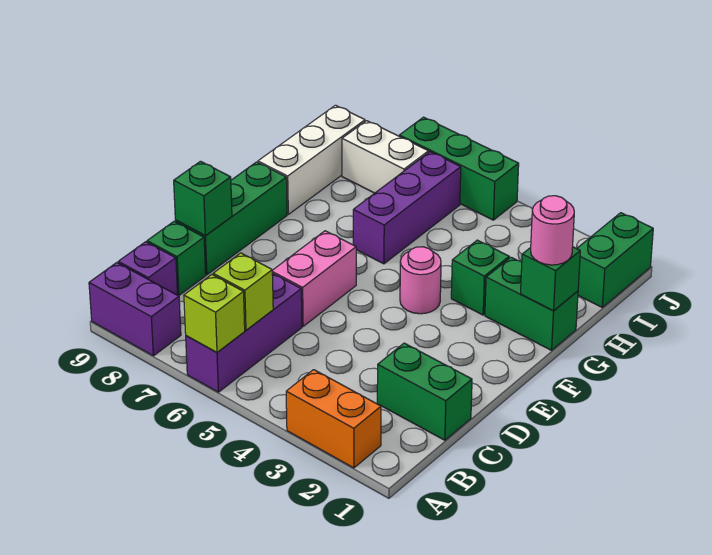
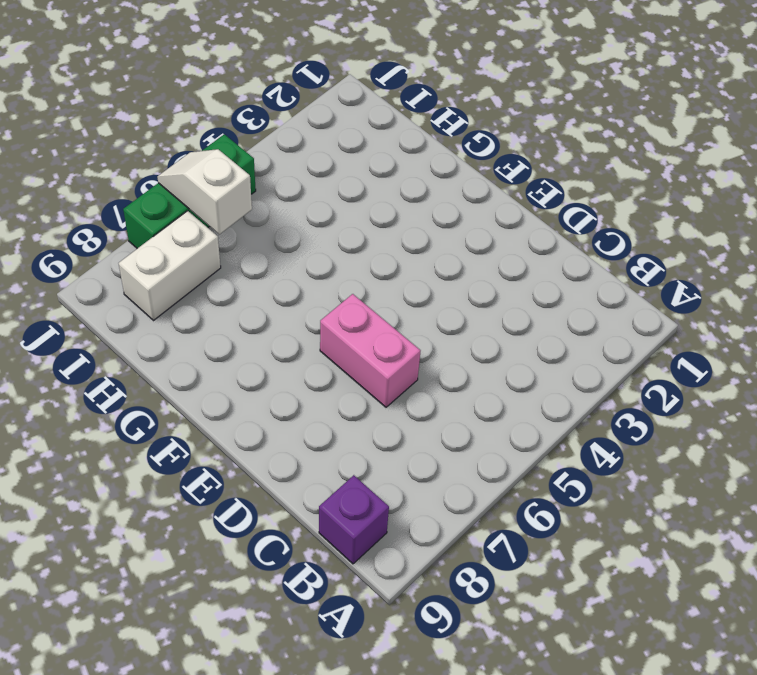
white 1x2 slope [157,149,252,234] -> none
none -> orange 1x2 brick [286,370,381,468]
none -> purple 1x3 brick [186,273,302,392]
none -> purple 1x2 brick [89,263,181,356]

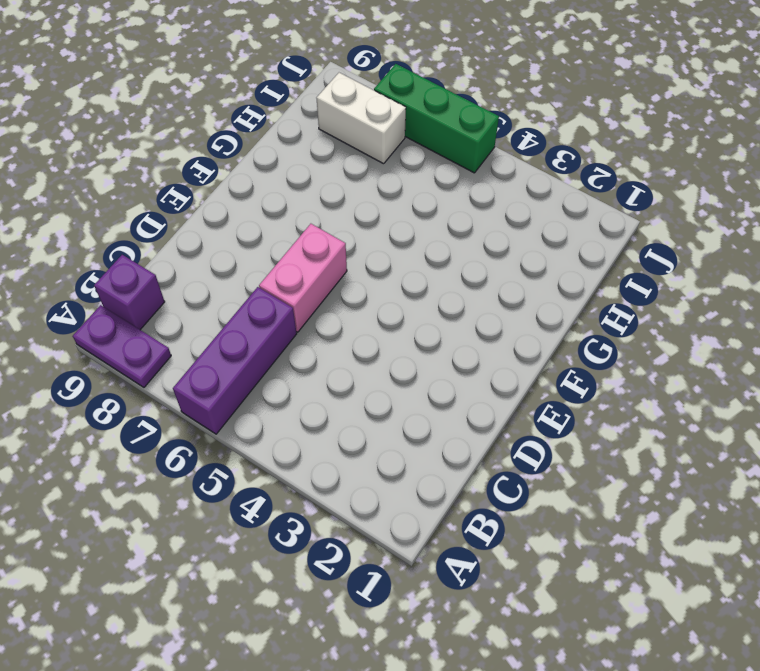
purple 1x2 plate [73,305,171,387] -> purple 1x2 brick [89,263,181,356]
none -> orange 1x2 brick [286,370,381,468]
none -> green 1x2 brick [377,343,472,440]
none -> green 1x1 brick [147,221,206,296]

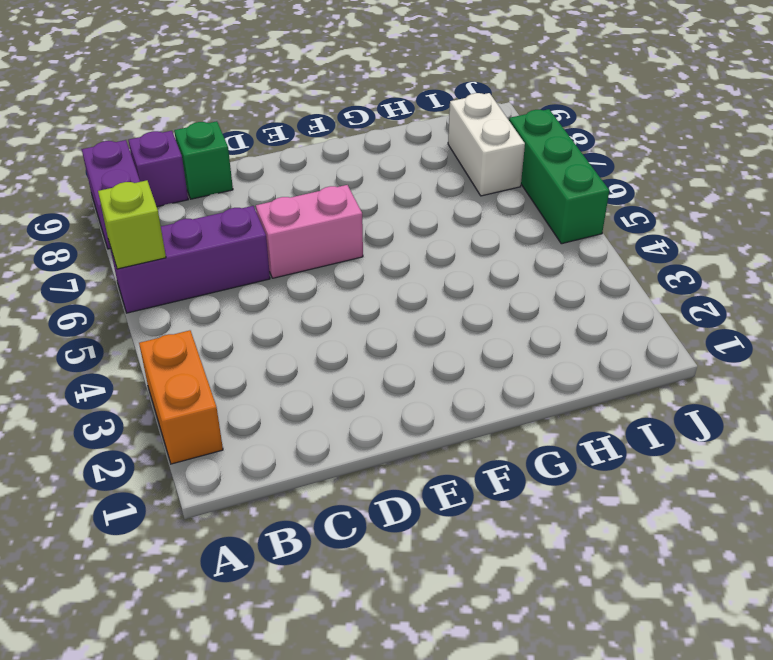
none -> green 1x2 brick [377,343,472,440]
none -> green 1x3 brick [175,162,287,275]
none -> pink 1x1 round brick [400,247,441,314]

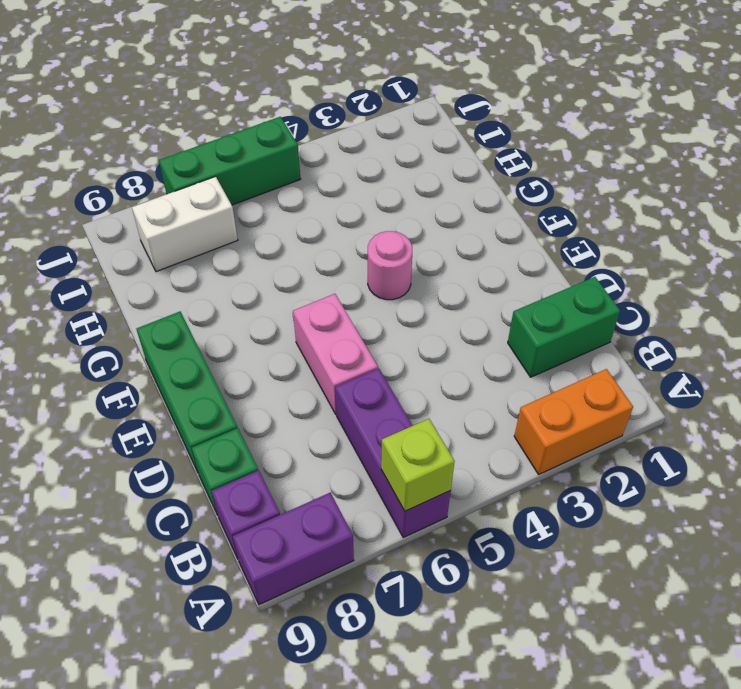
none -> green 1x2 brick [485,257,578,350]
none -> green 1x1 brick [451,240,509,315]
none -> purple 1x3 brick [353,152,461,264]

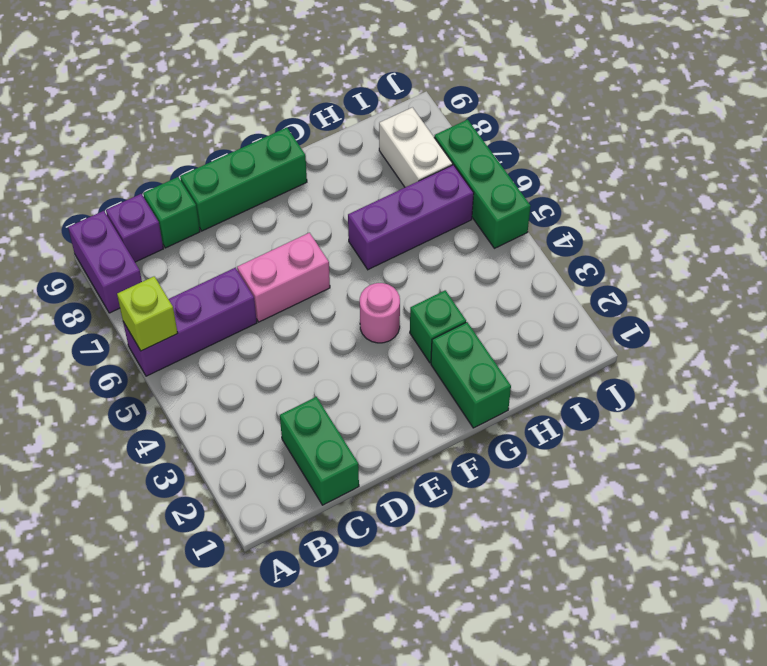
none -> orange 1x2 brick [286,370,381,468]
none -> white 1x3 brick [258,105,365,214]
none -> green 1x2 brick [577,213,653,307]

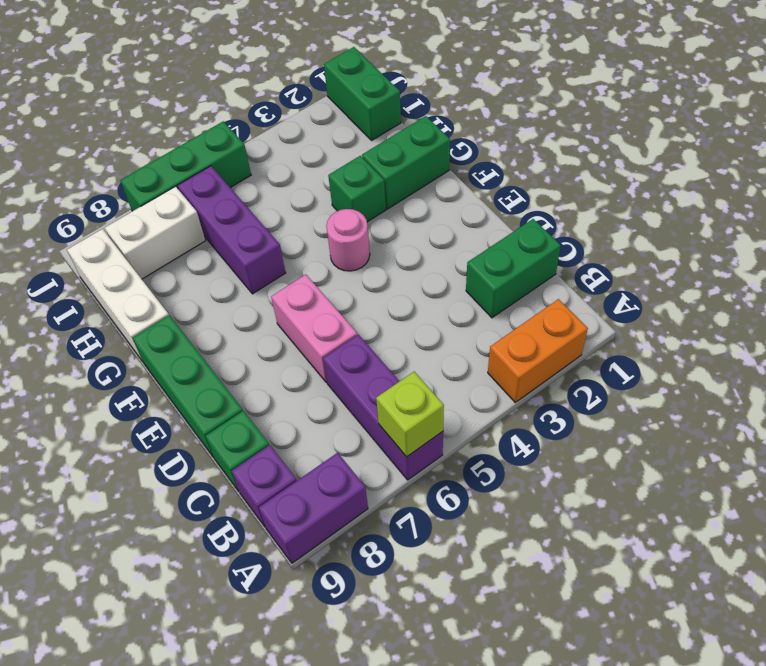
none -> lime 1x1 brick [213,253,273,330]
none -> green 1x1 brick [174,161,232,235]
none -> green 1x1 brick [521,247,580,311]

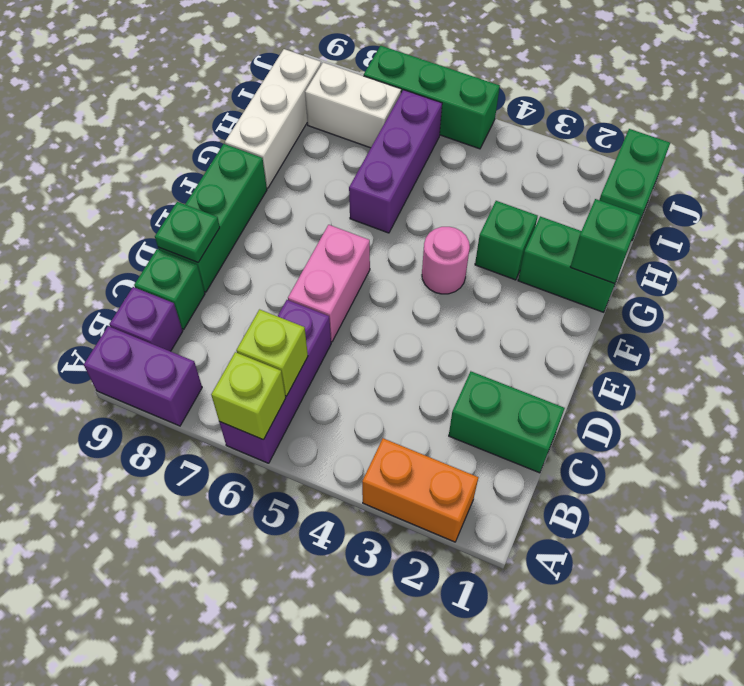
green 1x1 plate [155,202,220,262] -> green 1x1 brick [174,161,232,235]
none -> pink 1x1 round brick [531,196,574,265]

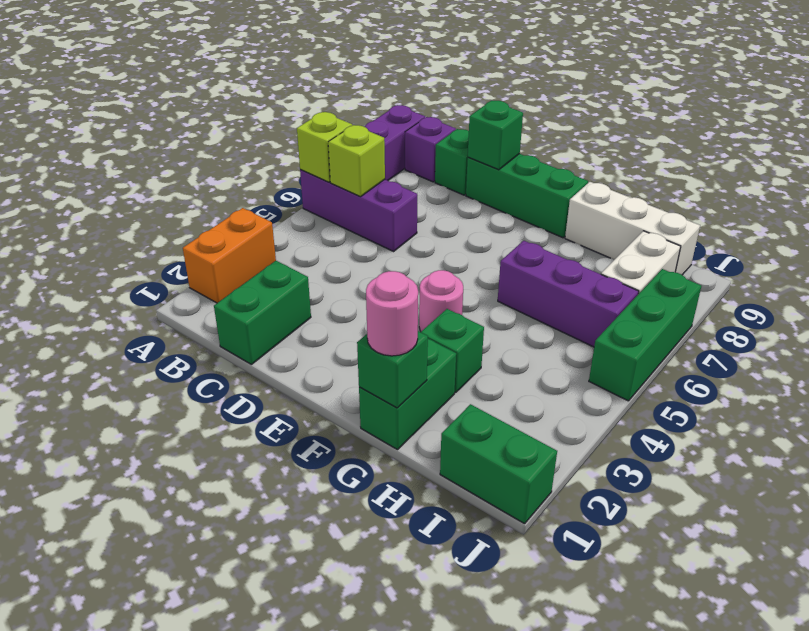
none -> pink 1x2 brick [272,231,356,326]

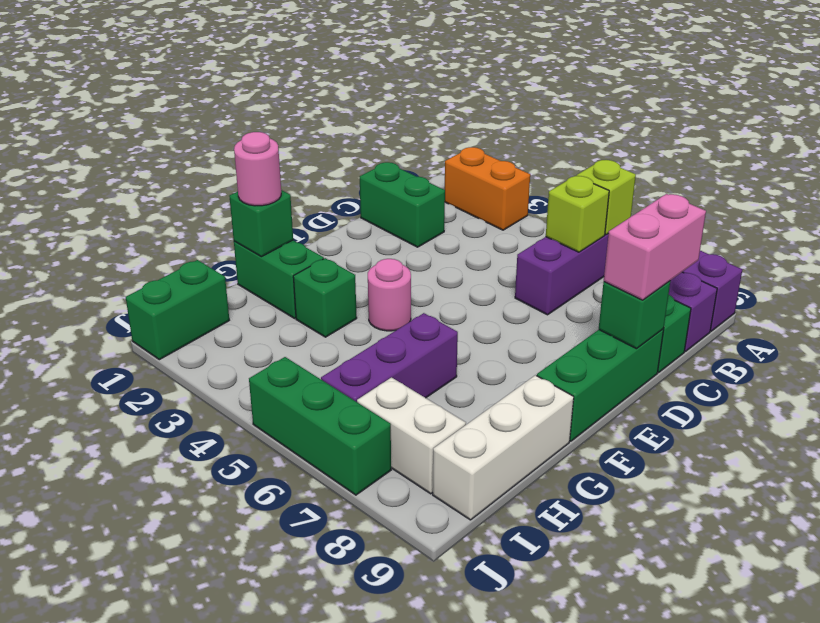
pink 1x2 brick [604,194,706,300] -> pink 1x2 brick moved to [272,231,356,326]

